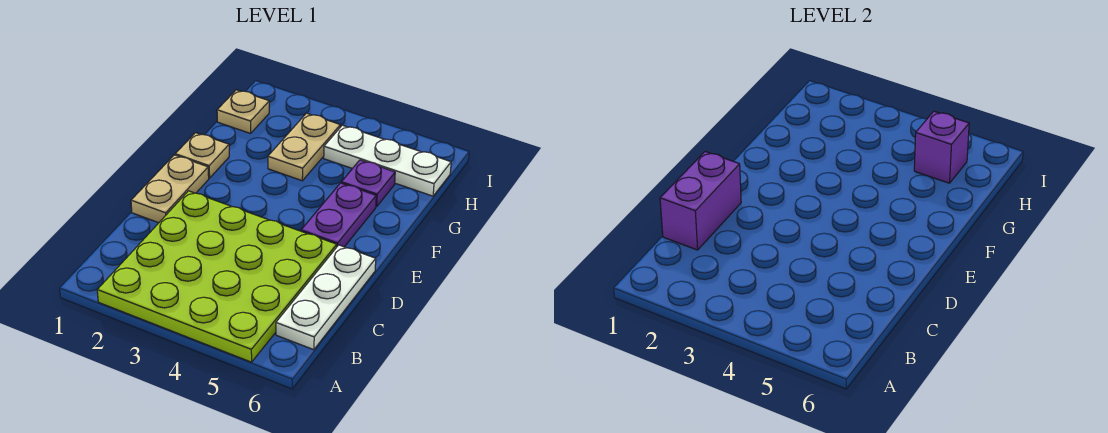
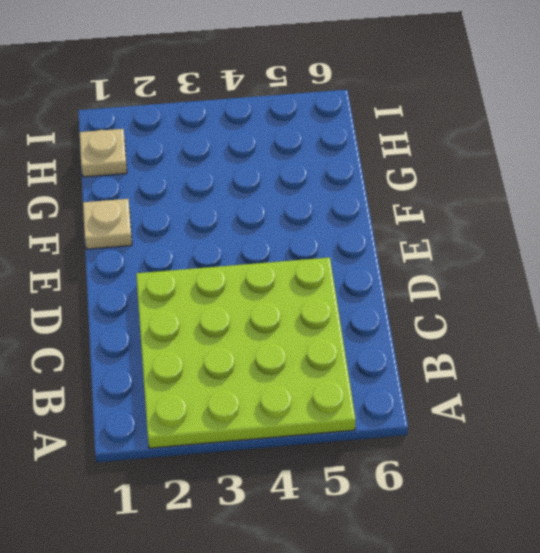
none -> white 1x3 plate [276,245,376,350]
none -> tan 1x2 plate [131,155,209,223]

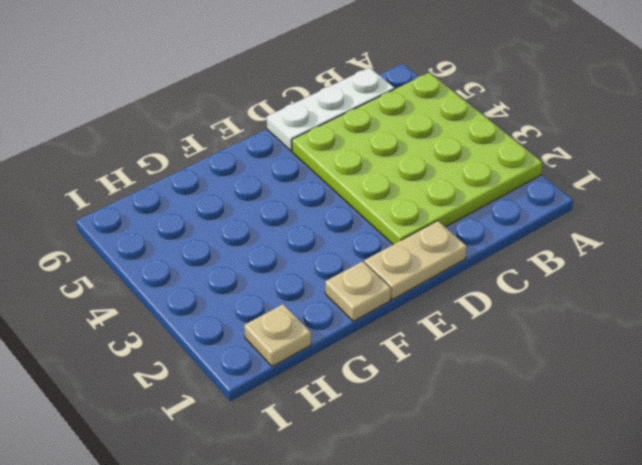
none -> purple 1x2 plate [301,183,376,247]
none -> tan 1x2 plate [268,113,340,181]

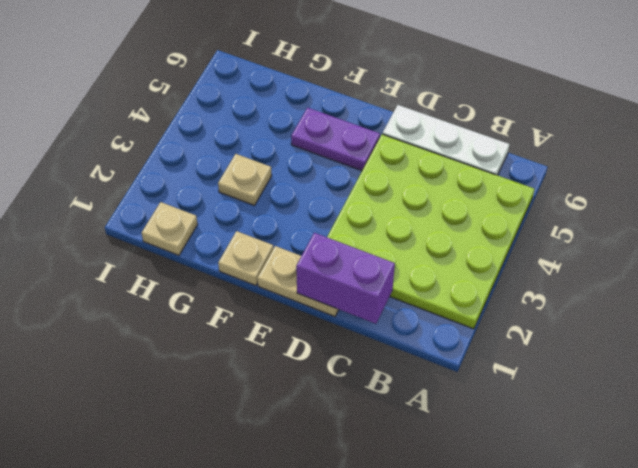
tan 1x1 plate [218,154,272,206] -> tan 1x2 plate [268,113,340,181]
none -> purple 1x1 plate [341,160,395,207]
none -> white 1x3 plate [324,125,451,196]

